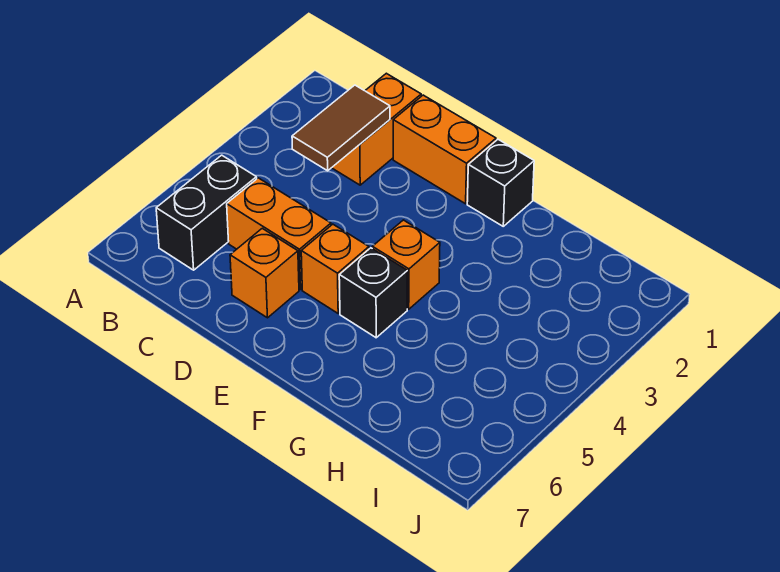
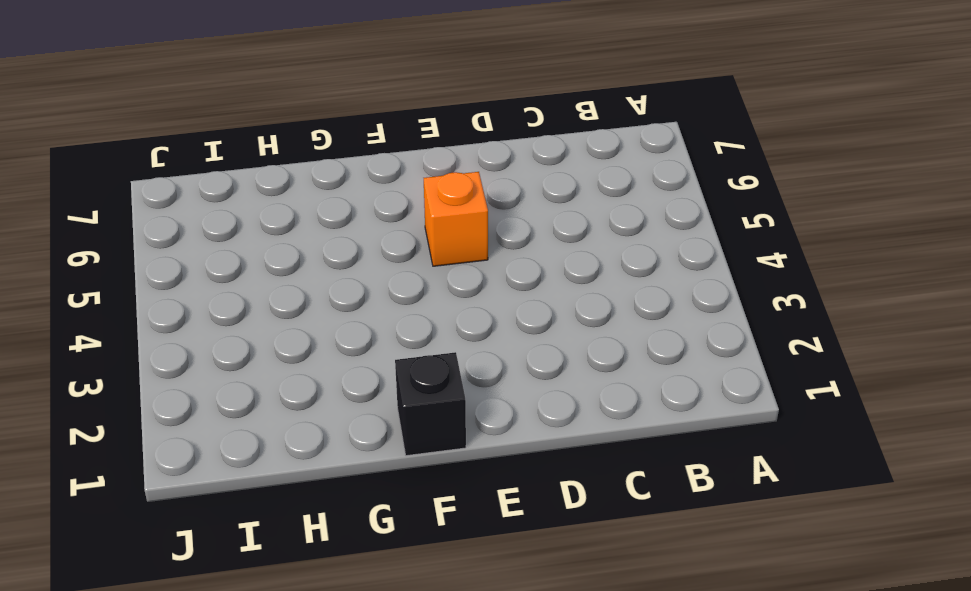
none -> black 1x2 brick [156,155,257,270]
none -> orange 1x2 brick [332,73,421,185]

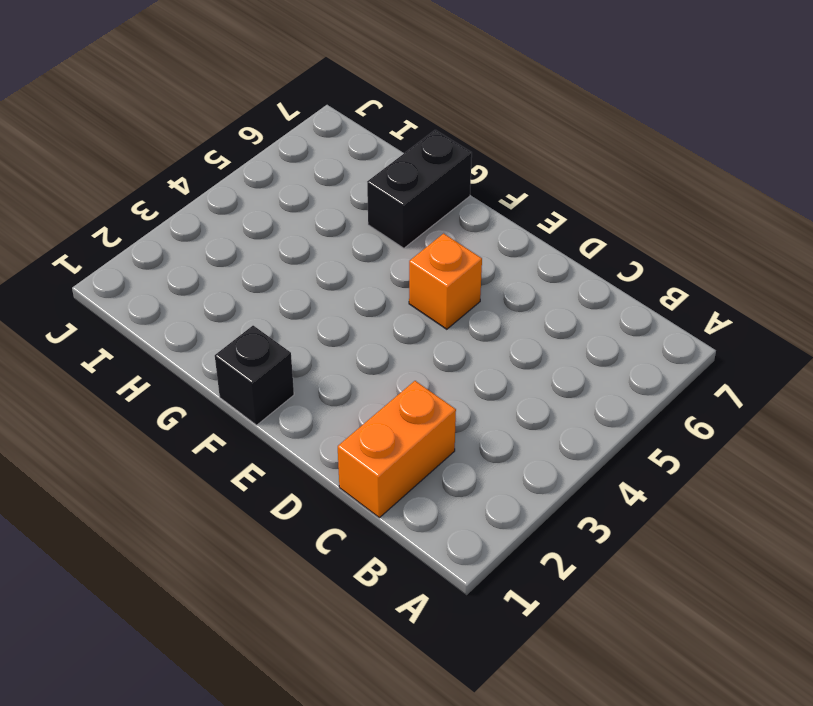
black 1x2 brick [367,130,472,248] -> black 1x2 brick moved to [156,155,257,270]
none -> orange 1x2 brick [227,178,331,290]
none -> orange 1x2 brick [393,95,496,204]

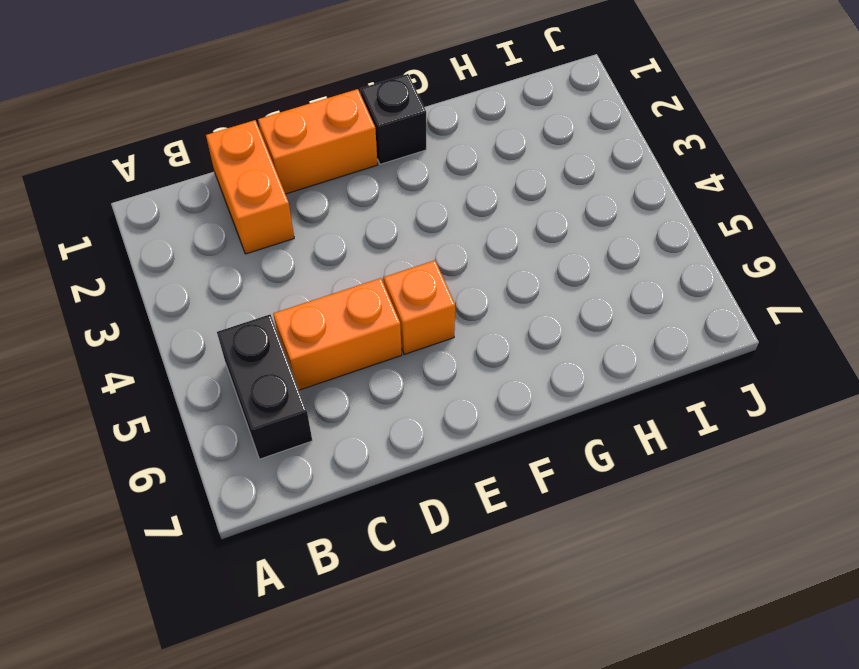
none -> orange 1x1 brick [230,228,299,318]
none -> orange 1x1 brick [372,220,440,309]

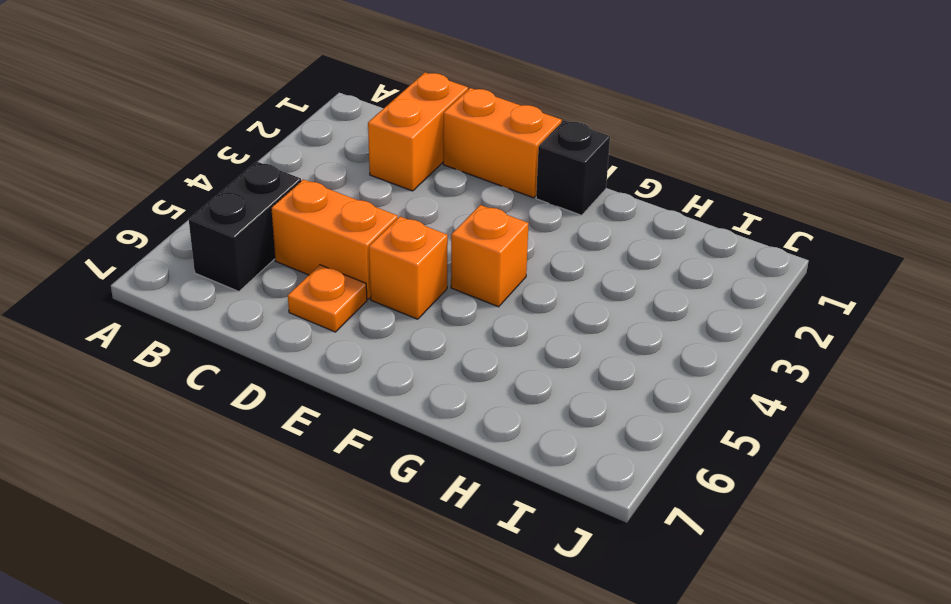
orange 1x1 plate [288,265,367,332] -> orange 1x1 brick [230,228,299,318]
none -> black 1x1 brick [339,248,407,338]
none -> brown 1x2 tile [292,85,390,171]

